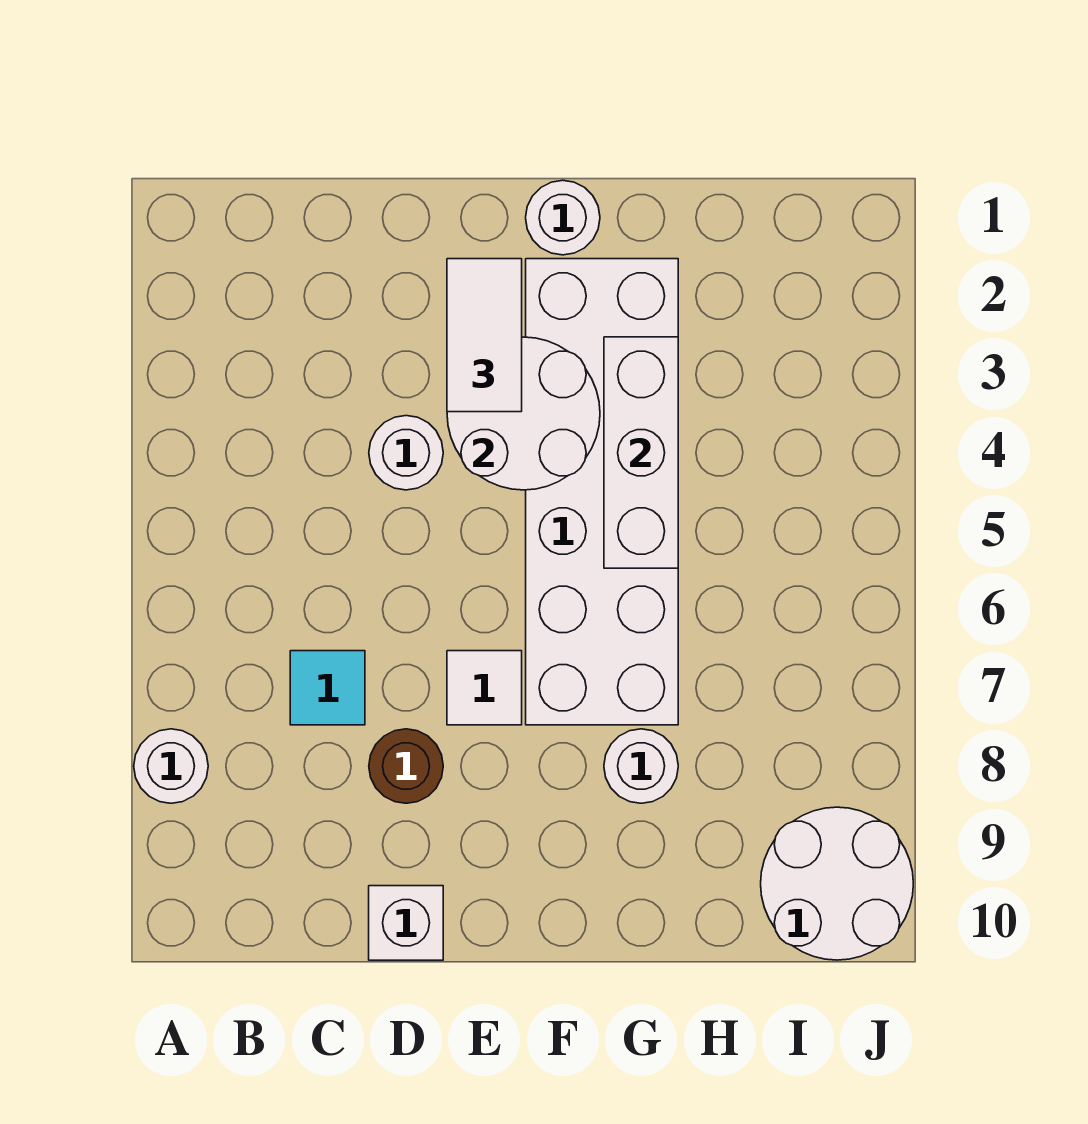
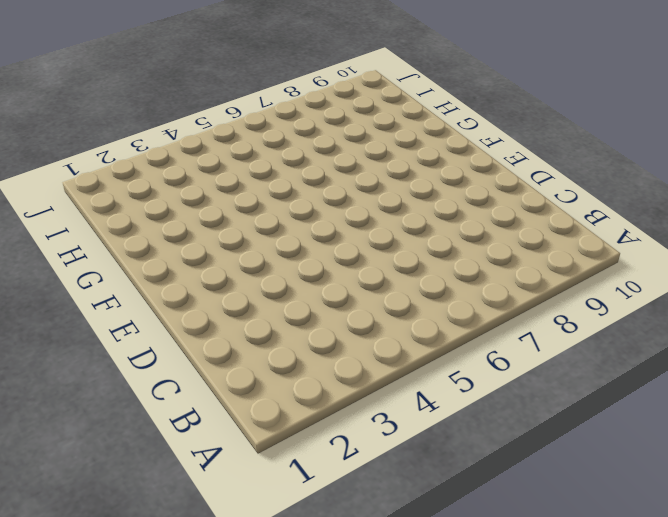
none -> white 1x1 round brick [134,729,208,803]
none -> cyan 1x1 tile [290,651,365,725]
none -> white 1x1 round brick [369,416,443,490]

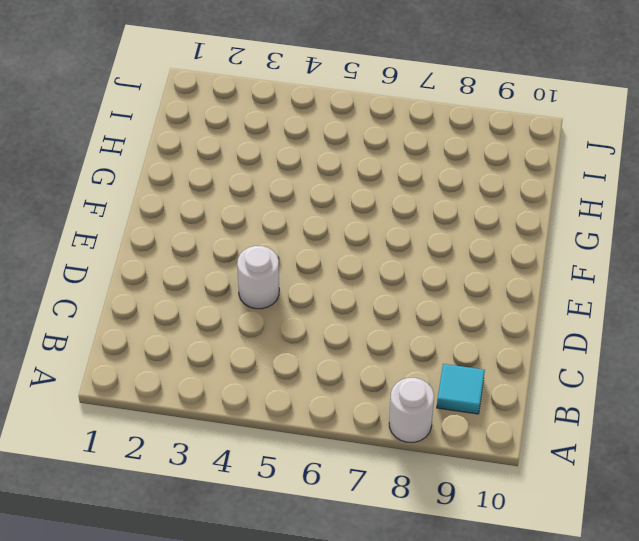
cyan 1x1 tile [437,364,485,414] -> cyan 1x1 tile moved to [290,651,365,725]
none -> brown 1x1 round brick [369,729,443,803]
none -> white 1x1 brick [369,886,443,960]
none -> white 1x1 tile [447,651,522,725]

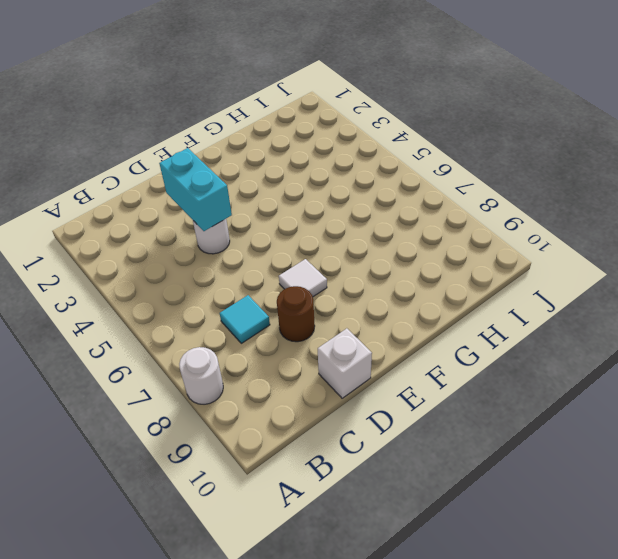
cyan 1x2 brick [159,148,232,231] -> none
none -> white 1x1 round brick [526,180,600,255]
none -> white 2x6 brick [526,259,678,725]
none -> white 1x1 round brick [604,729,678,803]

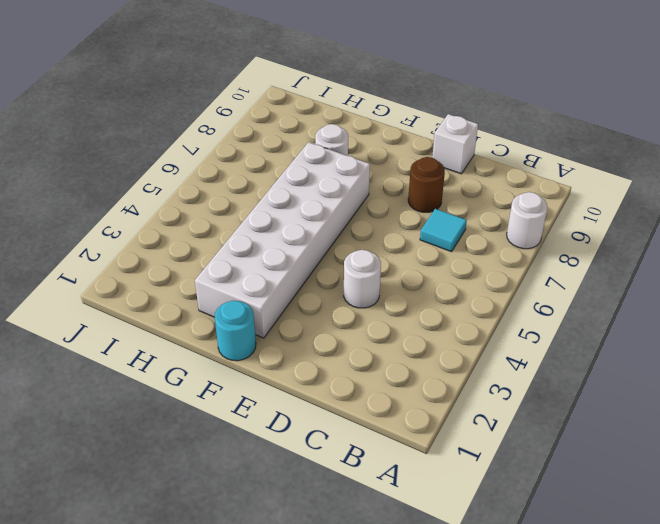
cyan 1x1 round brick [215,301,256,361] -> white 1x1 round brick [526,180,600,255]
none -> white 1x1 tile [447,651,522,725]
none -> white 2x2 round brick [761,807,913,960]
none -> white 2x2 round brick [447,337,600,490]

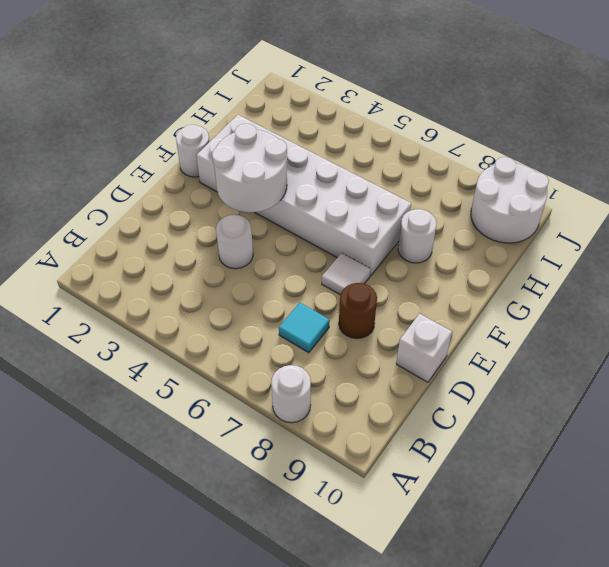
none -> white 1x3 brick [604,337,678,568]
none -> white 1x2 tile [447,259,522,412]

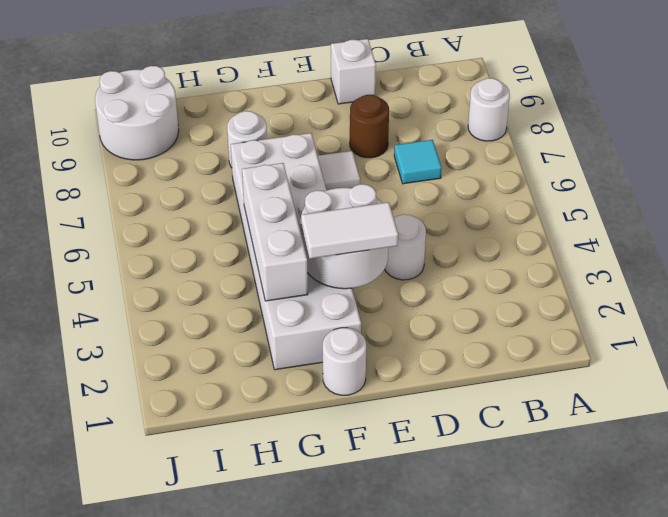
white 1x2 tile [301,202,398,259] -> white 1x2 tile turned to [447,259,522,412]

